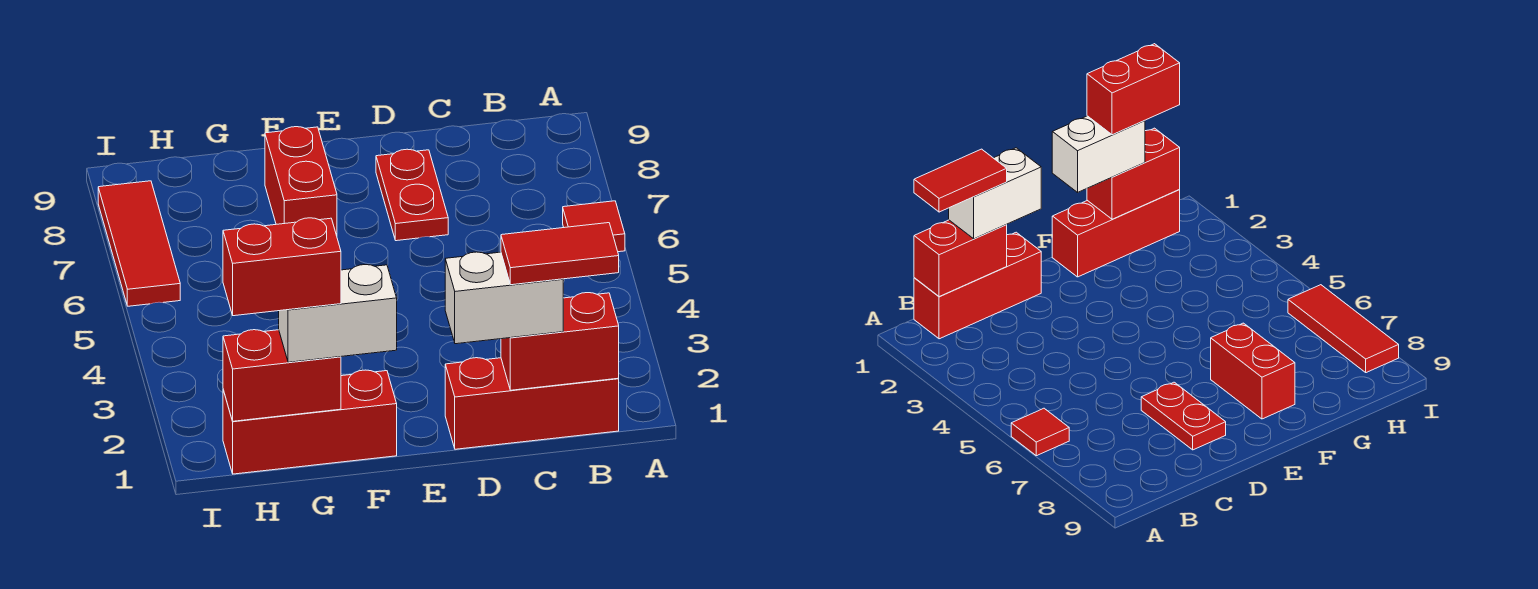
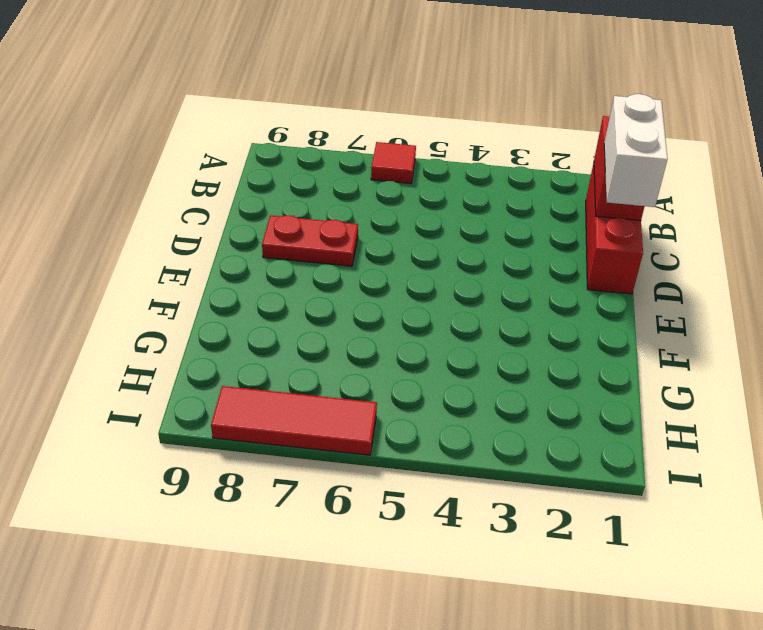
none -> red 1x3 brick [223,370,397,474]
none -> red 1x2 brick [265,127,337,236]
none -> red 1x2 brick [223,330,341,421]

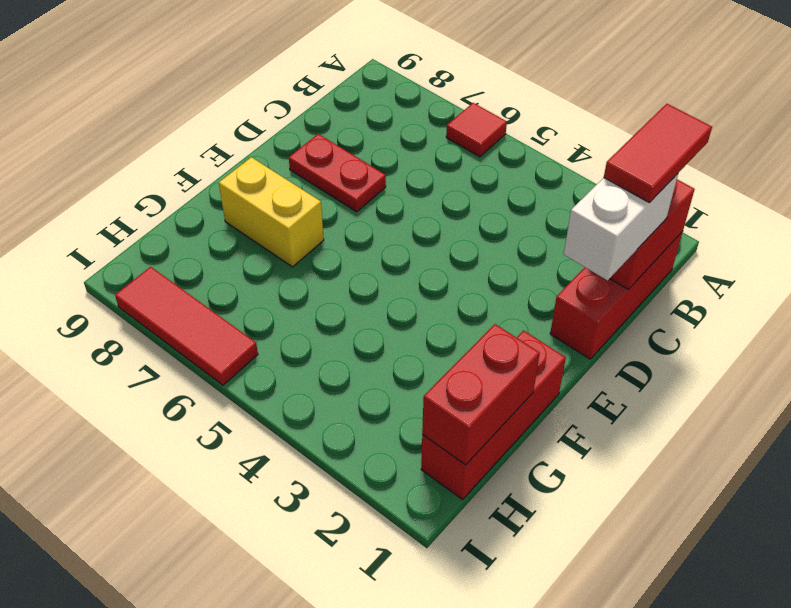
yellow 1x2 brick [219,157,324,267] -> red 1x2 brick [265,127,337,236]
none -> white 1x2 brick [279,265,397,362]
none -> red 1x2 brick [223,218,341,316]

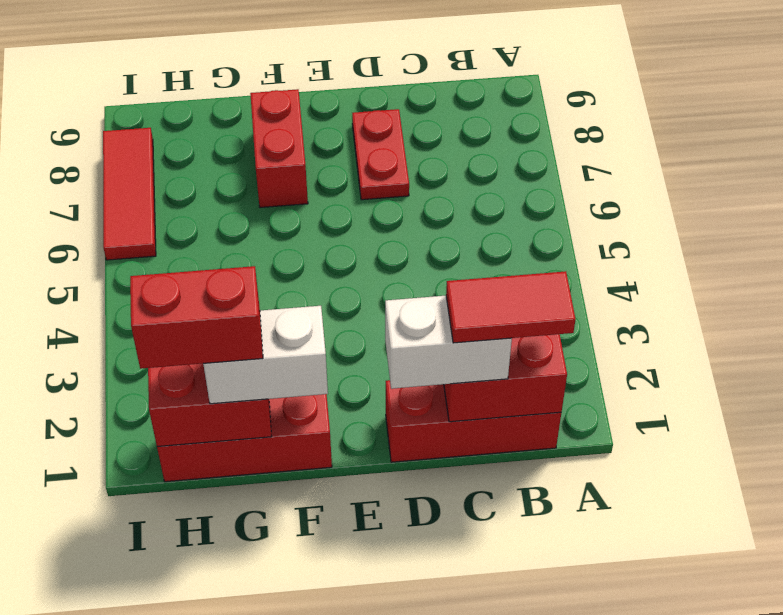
none -> red 1x1 tile [563,201,625,252]

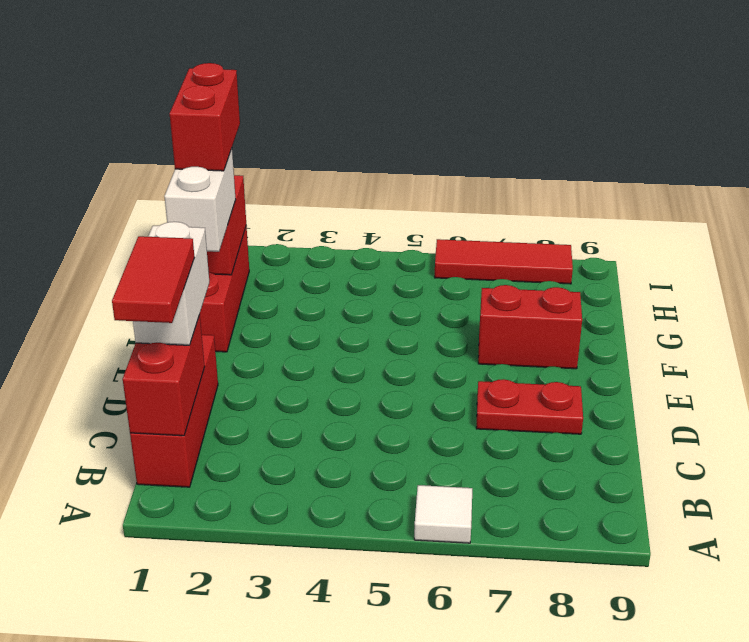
white 1x1 tile [414,485,472,543] -> red 1x1 tile [563,201,625,252]

